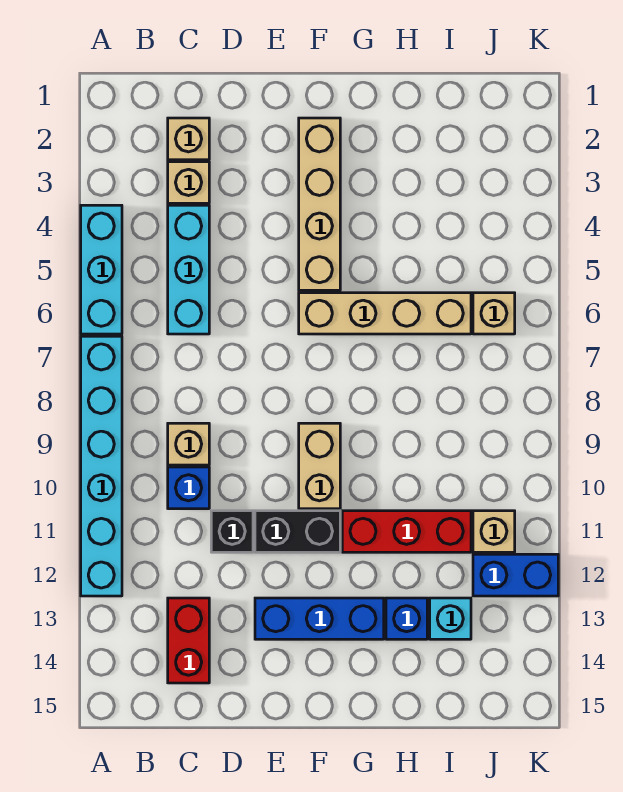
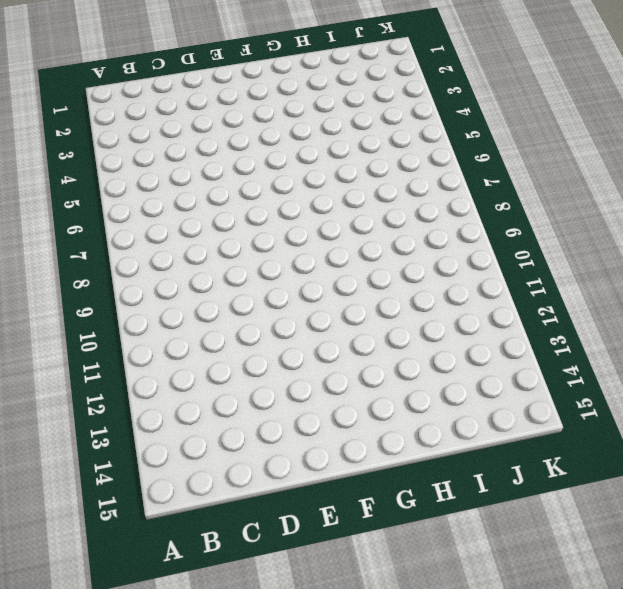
none -> cyan 1x3 brick [81,205,122,334]
none -> cyan 1x6 brick [81,336,122,596]
none -> tan 1x1 brick [168,118,209,160]

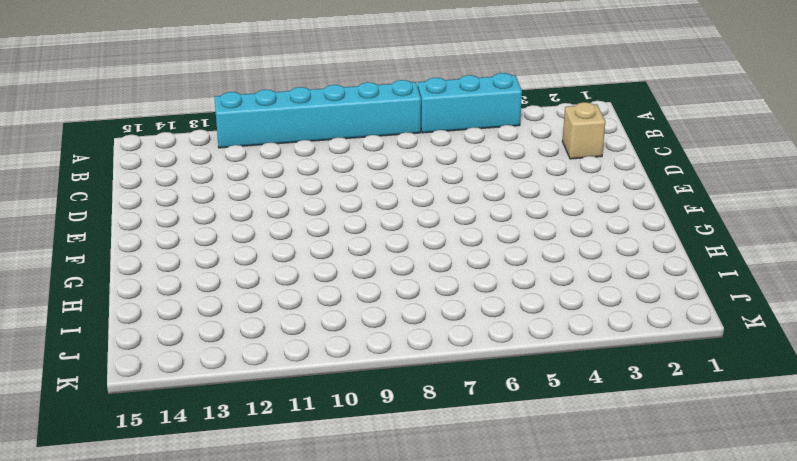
none -> tan 1x1 brick [168,162,209,203]
none -> cyan 1x3 brick [168,205,209,334]
none -> tan 1x1 brick [168,423,209,465]

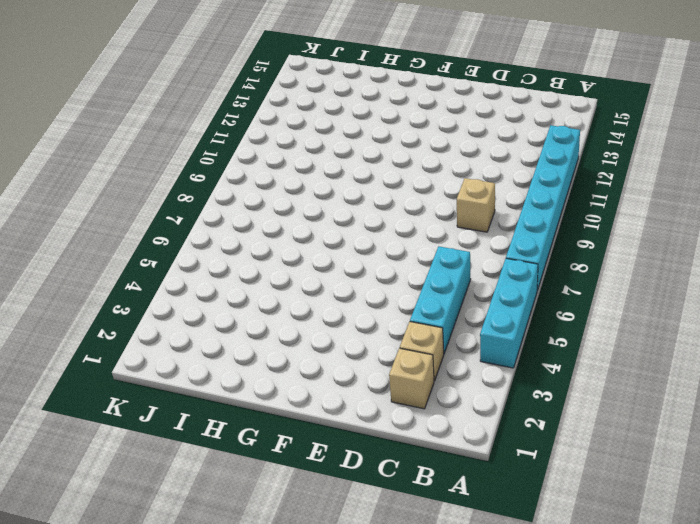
none -> blue 1x1 brick [168,467,209,509]
none -> red 1x2 brick [168,598,209,683]
none -> black 1x1 brick [211,511,253,552]

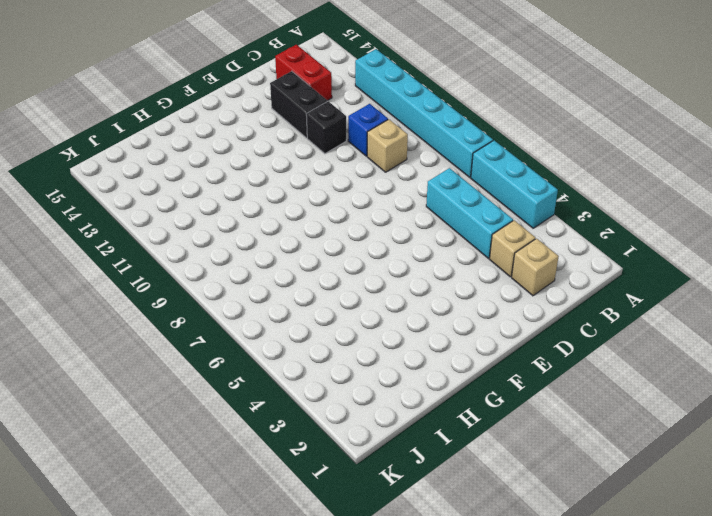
black 1x2 brick [270,71,327,138] -> black 1x2 brick turned to [255,511,340,552]
none -> blue 1x3 brick [255,598,384,639]
none -> tan 1x4 brick [299,118,340,290]
none -> tan 1x4 brick [299,293,471,334]

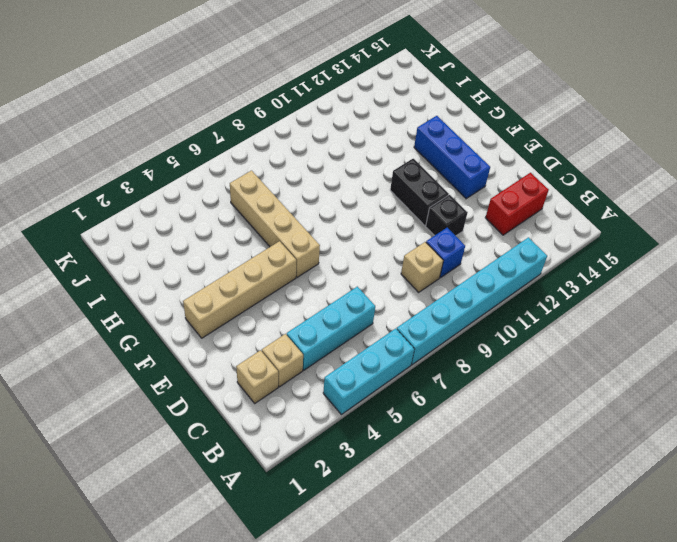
none -> tan 1x2 brick [299,423,340,509]
none -> red 1x3 brick [342,511,471,552]
none -> blue 1x1 brick [386,598,427,639]

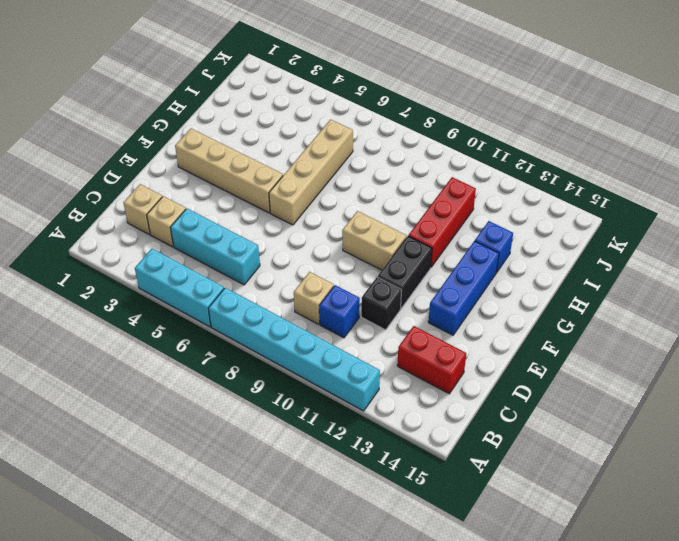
none -> cyan 1x1 brick [430,598,471,639]
none -> tan 1x1 brick [473,293,515,334]
none -> tan 1x1 brick [473,511,515,552]

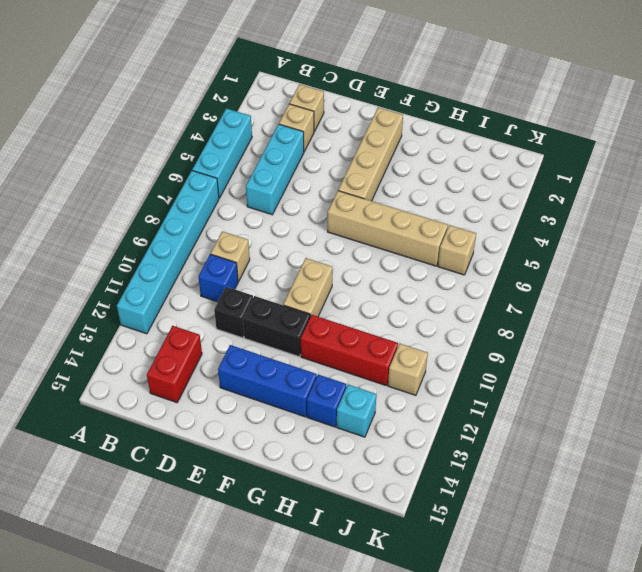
none -> blue 1x2 brick [473,554,558,596]

